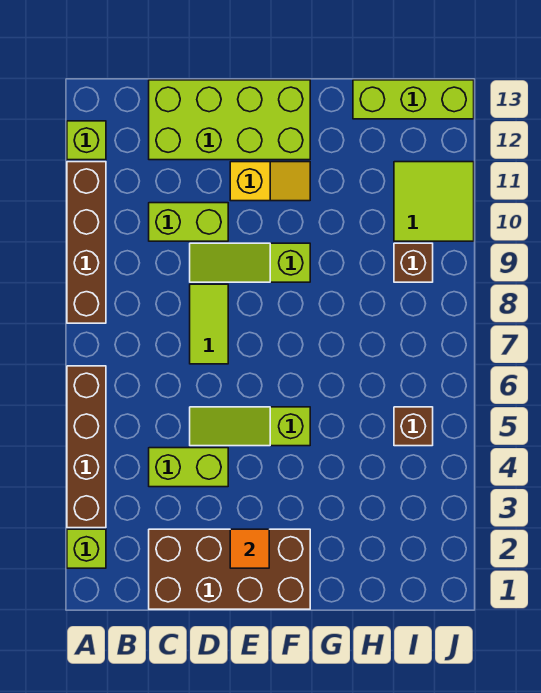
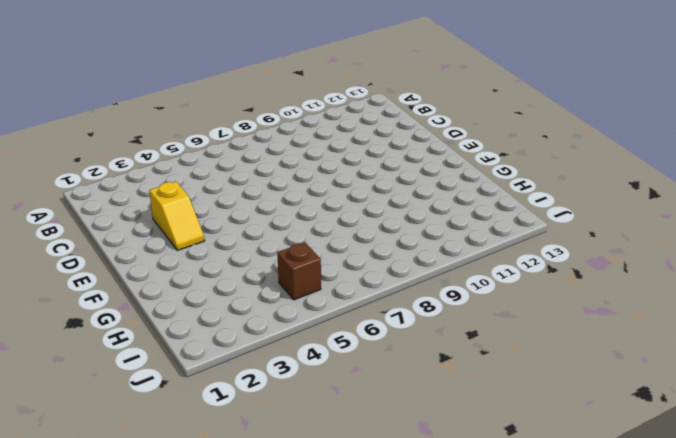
yellow 1x2 slope [149,181,205,251] -> yellow 1x2 slope moved to [230,162,310,201]
none -> lime 1x1 brick [67,529,106,568]
none -> brown 1x4 brick [67,366,106,528]
none -> brown 1x4 brick [67,162,106,323]

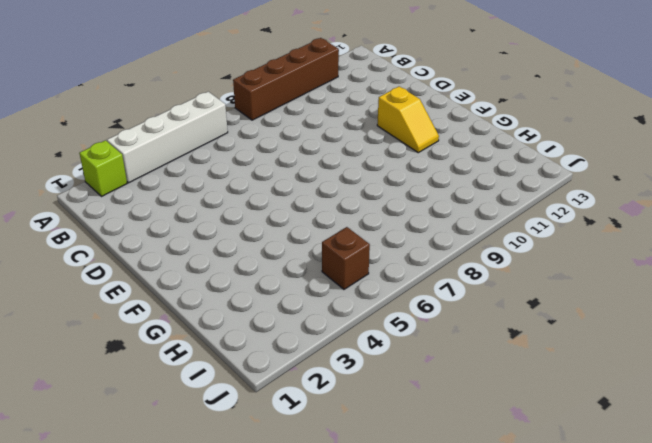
white 1x4 brick [107,92,228,183] -> brown 1x4 brick [67,366,106,528]
none -> lime 1x1 brick [67,121,106,160]
none -> brown 2x4 brick [149,529,310,609]
none -> lime 1x2 brick [149,448,228,487]

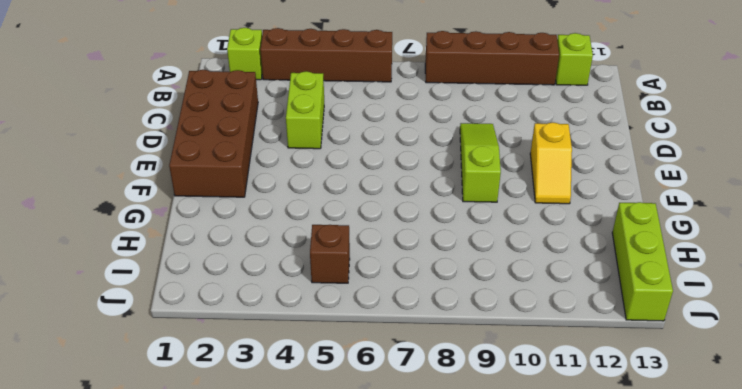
none -> lime 1x2 brick [149,203,228,241]
none -> lime 2x4 brick [149,80,310,160]
none -> lime 1x3 slope [190,407,310,446]

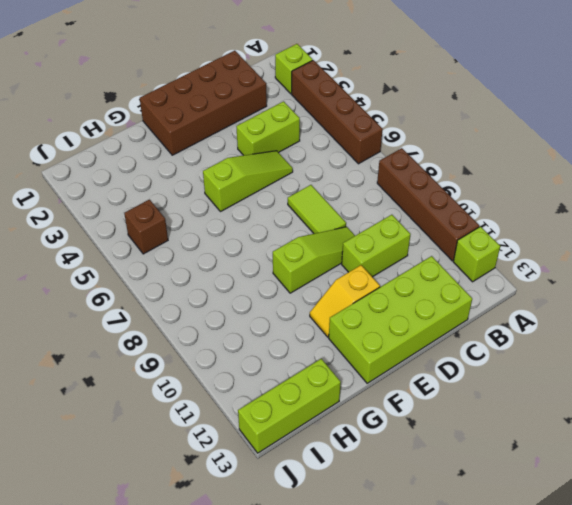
none -> brown 1x1 brick [394,243,433,282]
none -> lime 2x2 tile [394,162,474,241]
none -> orange 1x1 tile [230,529,269,568]

